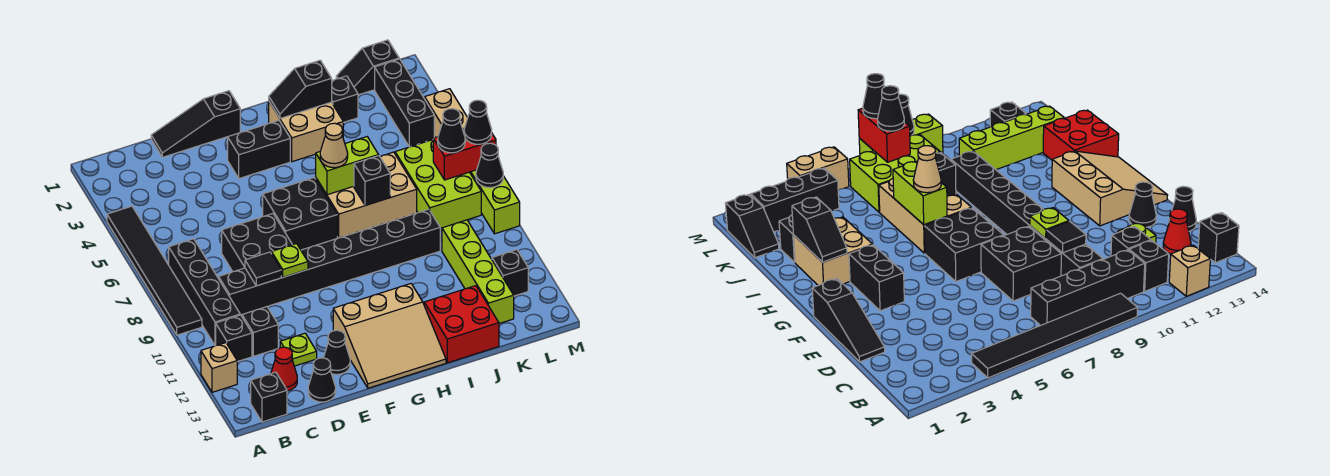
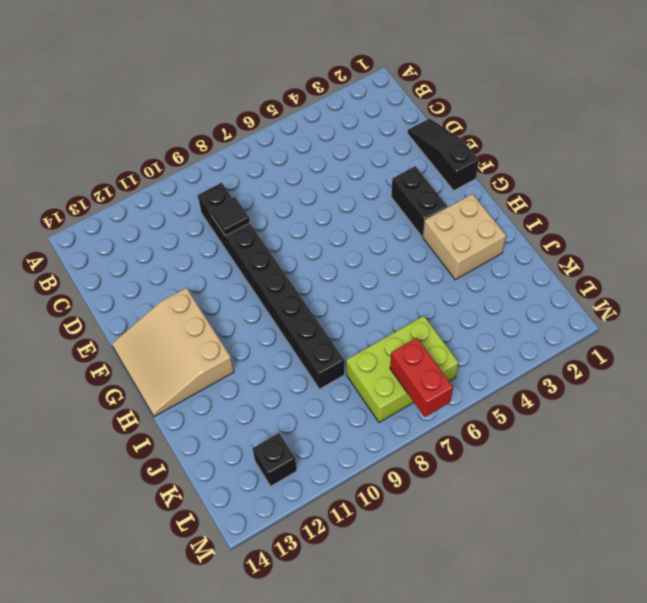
none -> black 1x6 tile [107,206,202,335]
none -> tan 1x1 brick [201,343,237,392]
none -> black 1x4 brick [169,239,240,346]
none -> black 1x1 brick [216,315,252,362]

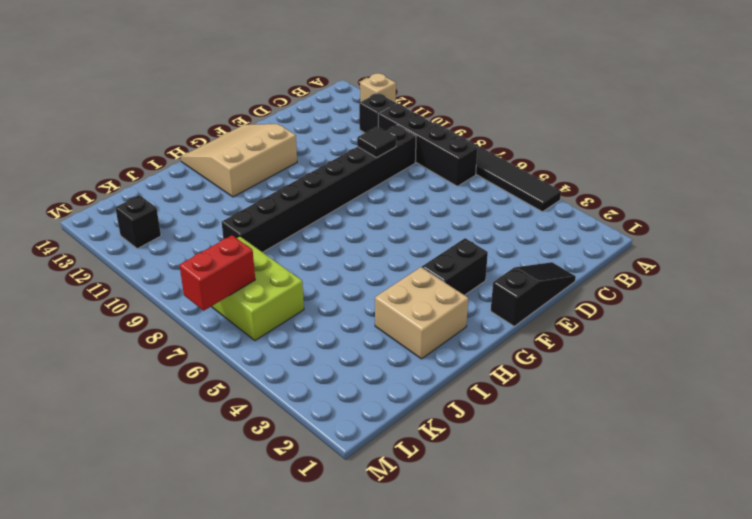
none -> black 1x1 brick [251,372,287,422]
none -> black 1x1 brick [242,307,278,356]
none -> red 1x1 cone [271,347,297,391]
none -> black 2x2 brick [222,214,292,271]

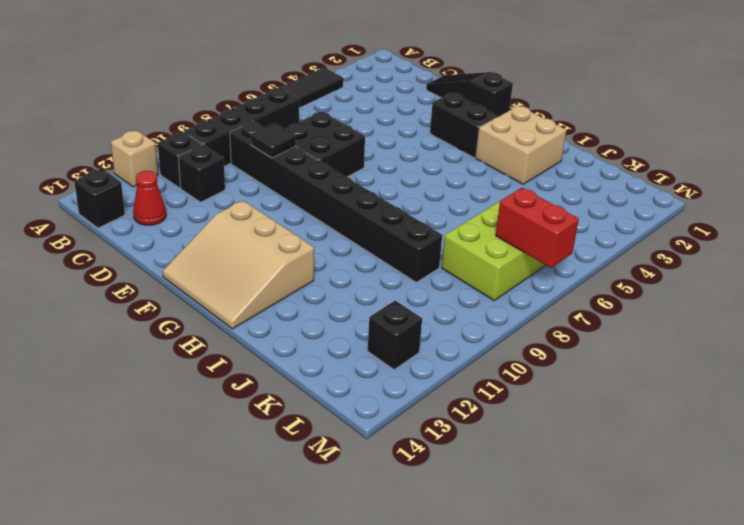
none -> lime 1x1 plate [280,333,317,366]
none -> black 1x1 cone [308,358,336,402]
none -> black 1x1 cone [323,330,350,375]
none -> black 2x2 brick [263,178,337,250]

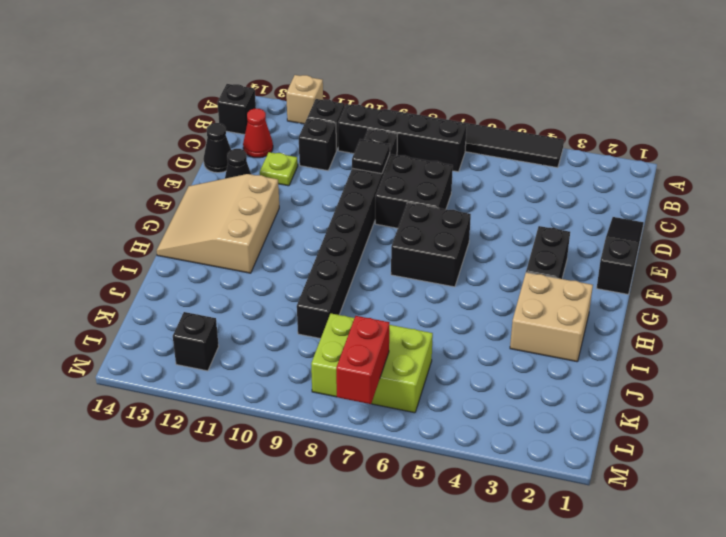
none -> tan 2x3 brick [316,152,417,238]
none -> red 2x2 brick [424,286,499,363]
none -> black 1x1 brick [332,76,358,122]
none -> black 1x2 slope [336,40,399,95]

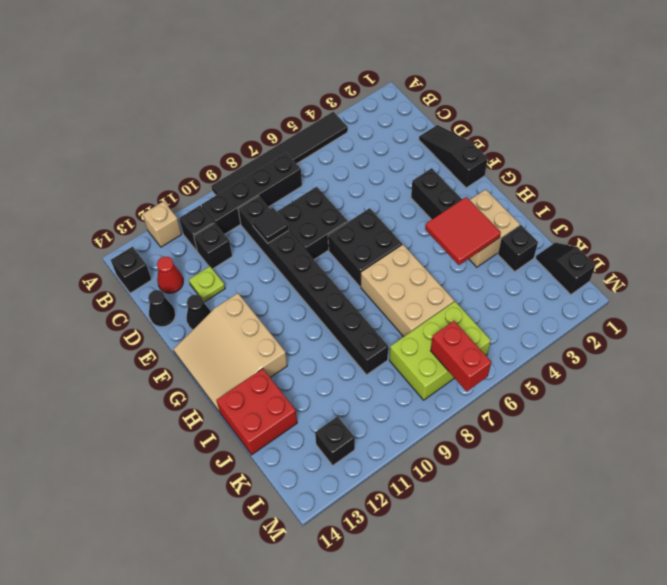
red 2x2 tile [425,197,501,265] -> none
none -> lime 1x4 brick [442,220,514,324]
none -> black 1x3 brick [375,59,434,147]
none -> tan 1x2 brick [424,89,468,137]
none -> lime 1x3 brick [470,170,520,234]

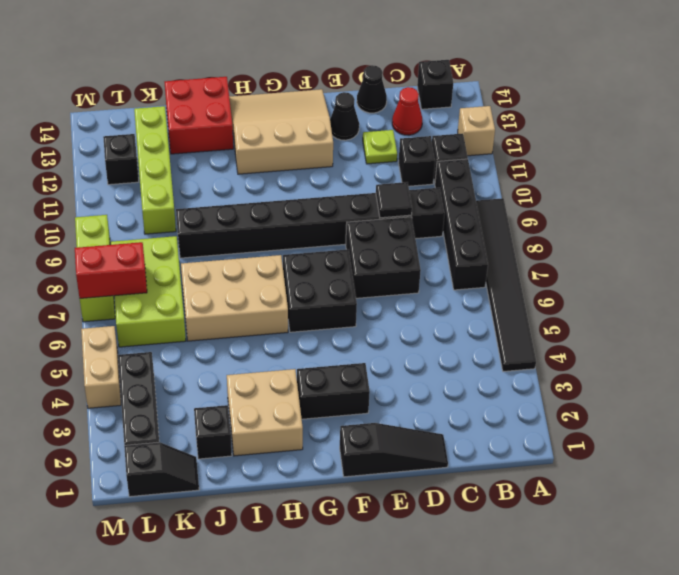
none -> lime 1x1 plate [272,244,308,277]
none -> black 1x2 slope [269,60,332,118]
none -> lime 1x2 brick [316,137,379,195]
none -> black 1x1 brick [354,156,390,205]

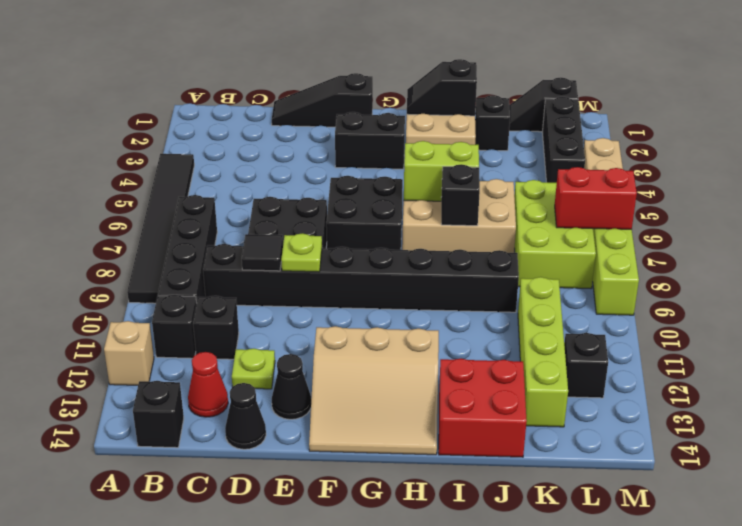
none -> black 1x1 cone [476,143,503,188]
none -> tan 1x1 cone [320,123,348,168]
none -> black 1x1 cone [438,109,465,153]
none -> black 1x1 cone [464,100,492,144]

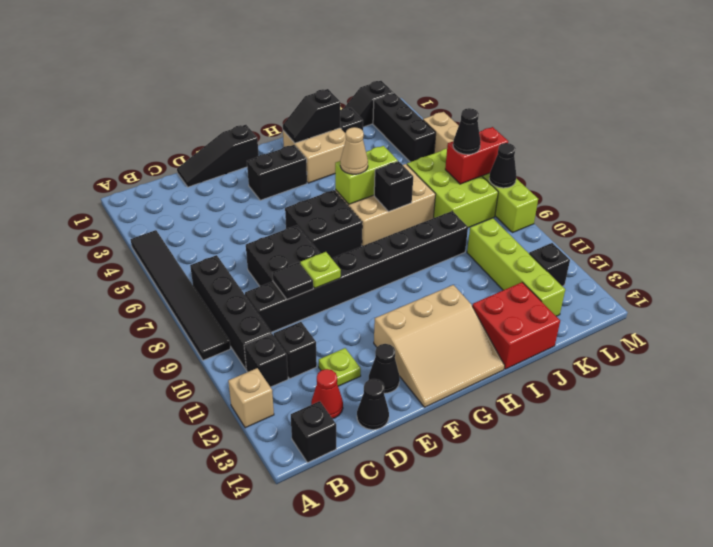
none -> black 1x1 cone [464,100,492,144]

